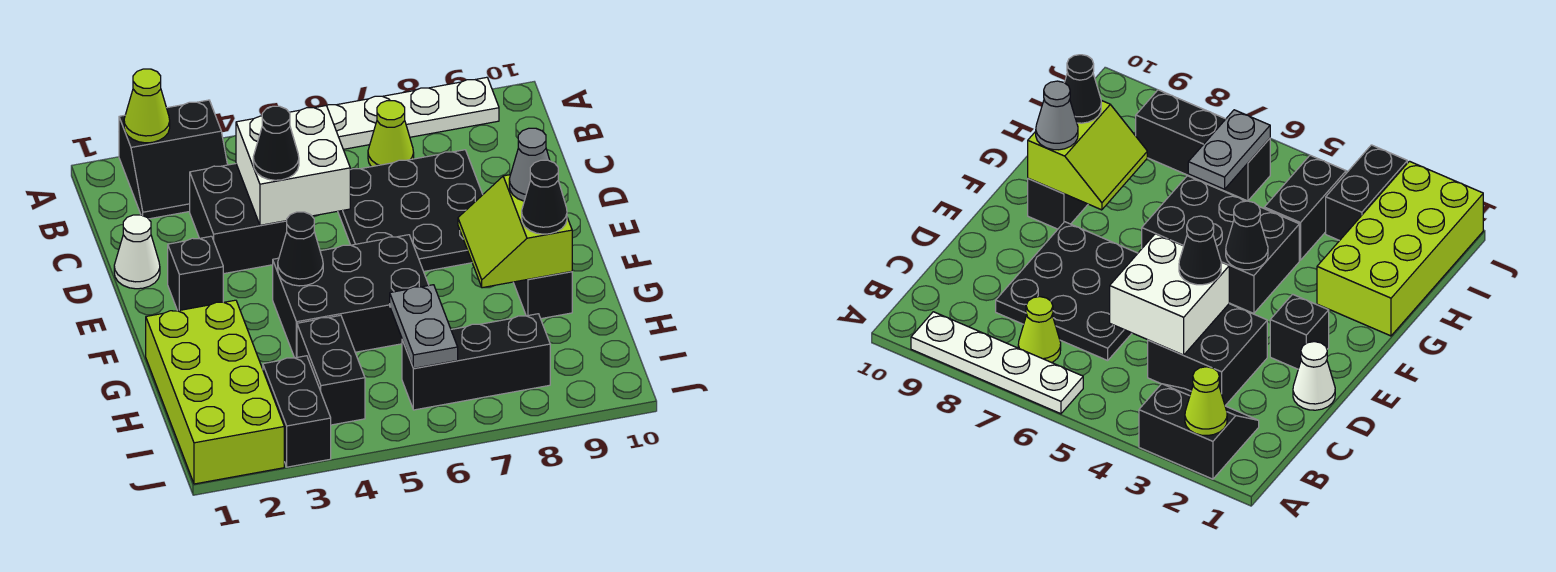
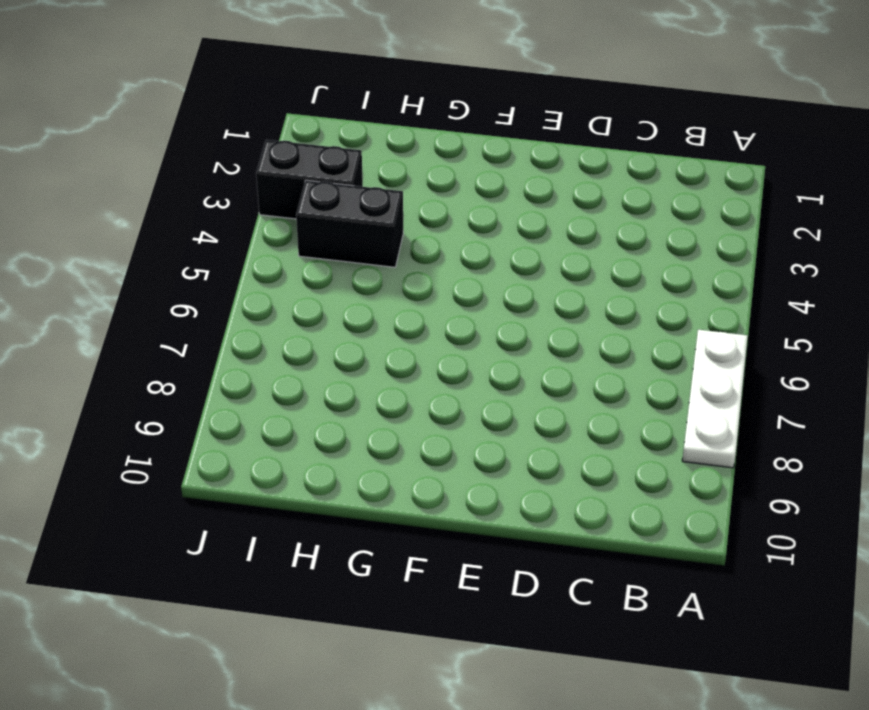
white 1x3 plate [682,330,748,468] -> white 1x4 plate [327,77,499,149]
none -> black 2x2 slope [119,100,228,219]
none -> lime 1x1 cone [368,101,414,167]
none -> black 2x2 brick [190,164,287,274]

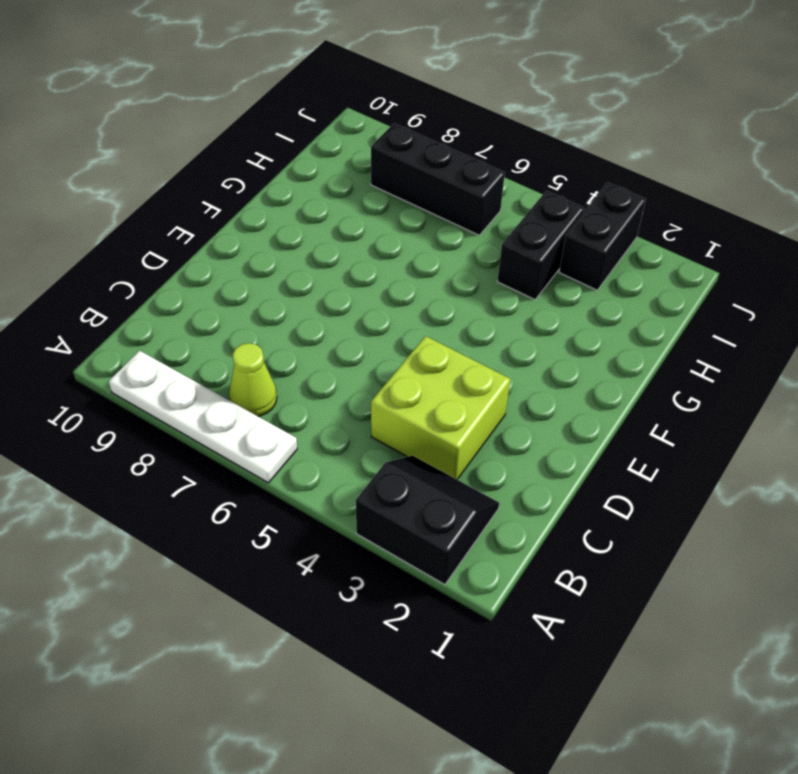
lime 2x2 brick [371,336,510,479] -> black 2x2 brick [190,164,287,274]
none -> black 3x3 plate [338,150,483,271]
none -> white 1x1 cone [114,215,160,289]
none -> black 1x1 brick [168,236,223,311]

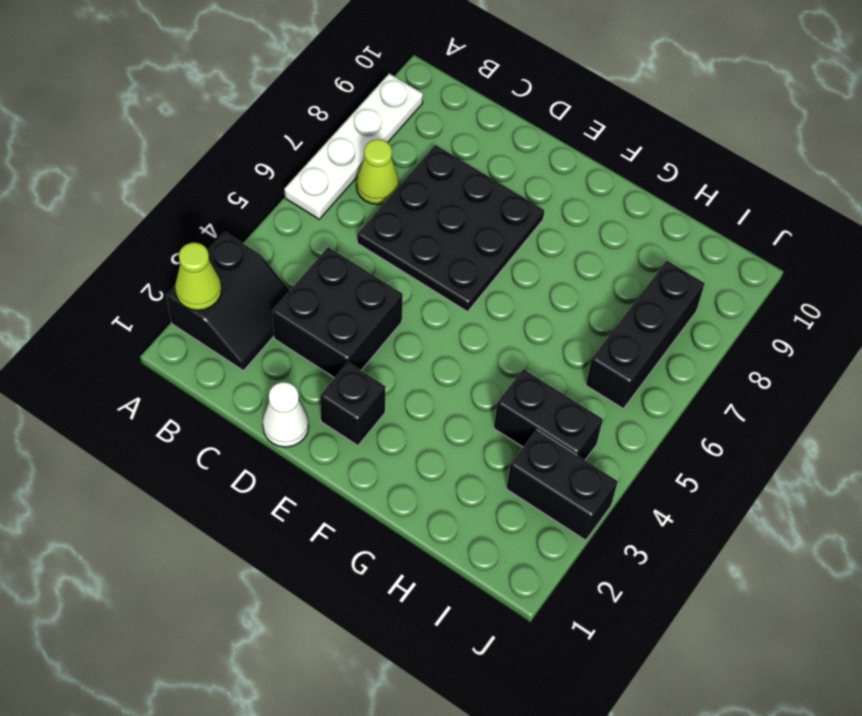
none -> black 2x3 brick [273,235,429,358]
none -> black 1x2 brick [513,271,572,319]
none -> lime 2x4 brick [146,300,284,484]

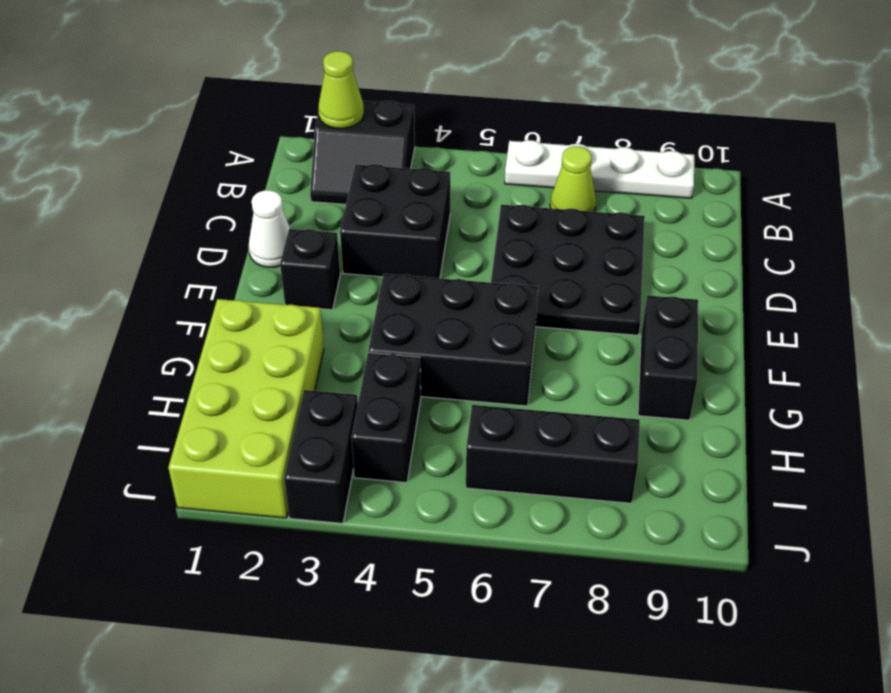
none -> white 2x2 brick [236,106,350,225]
none -> black 1x1 cone [278,212,323,286]
none -> lime 2x2 slope [458,175,572,288]

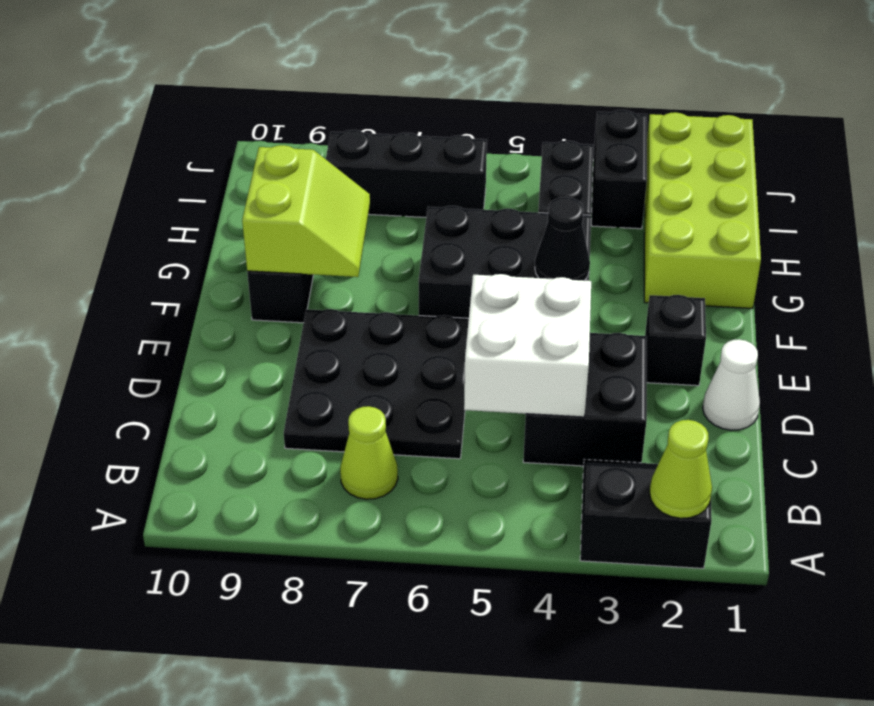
none -> white 1x4 plate [327,77,499,149]
none -> grey 1x2 plate [390,285,458,368]
none -> black 1x1 cone [253,106,299,180]

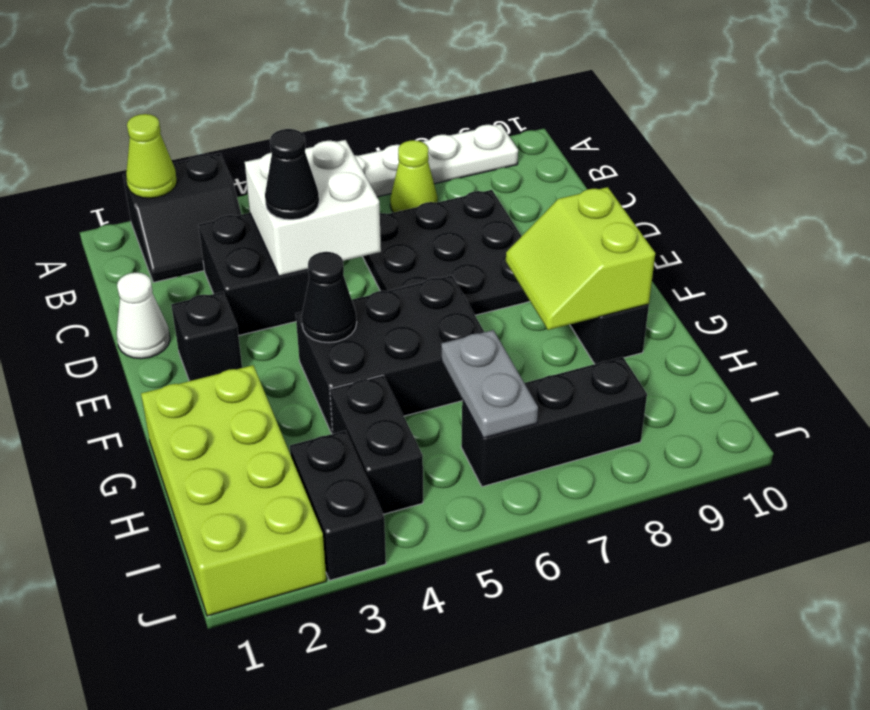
none -> grey 1x1 cone [509,128,550,201]
none -> black 1x1 cone [522,160,567,234]

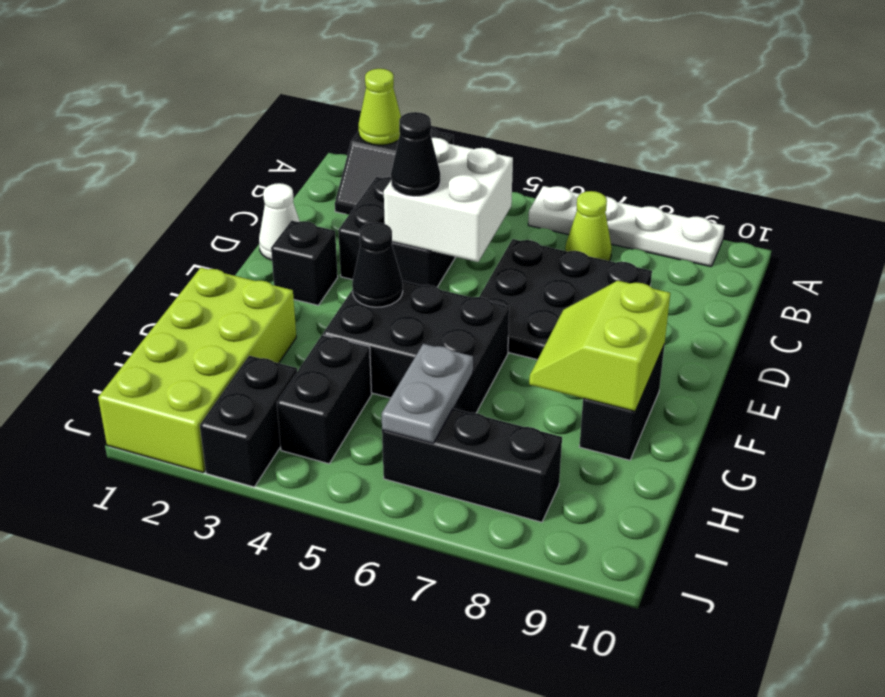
none -> grey 1x1 cone [509,128,550,201]
none -> black 1x1 cone [522,160,567,234]

